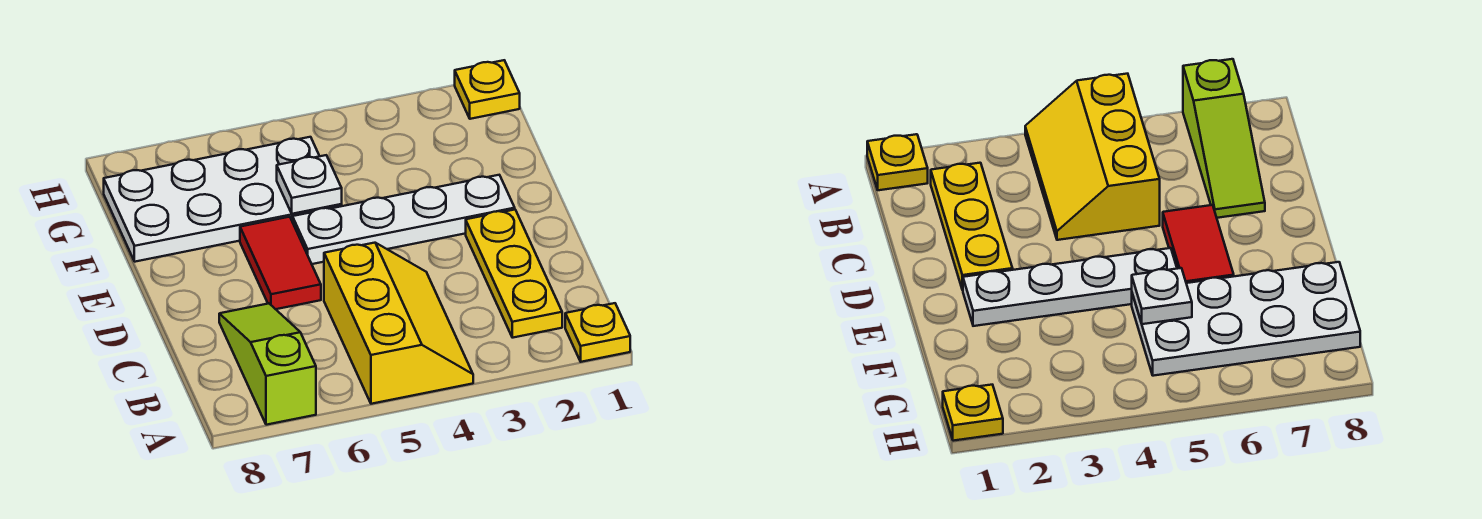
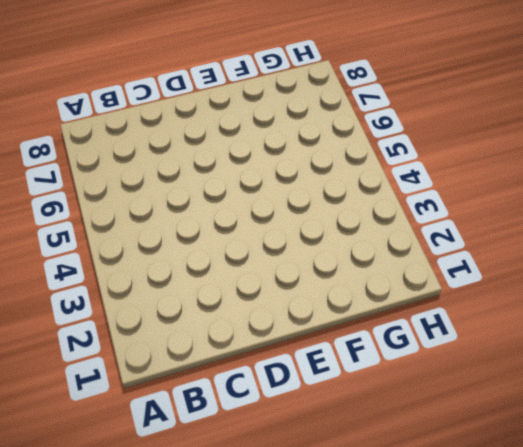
none -> yellow 1x1 plate [565,303,630,362]
none -> yellow 2x3 slope [324,243,473,404]

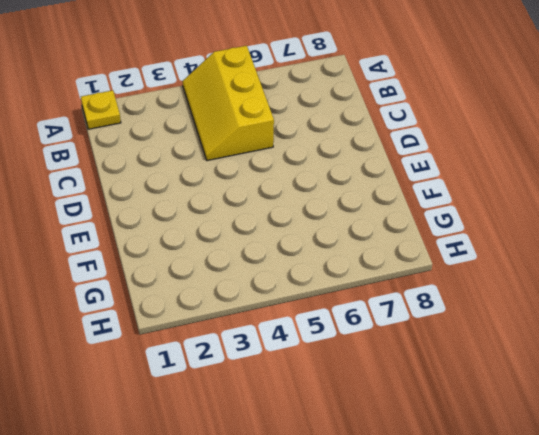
none -> lime 1x3 slope [219,304,316,425]
none -> yellow 1x3 plate [466,210,562,338]

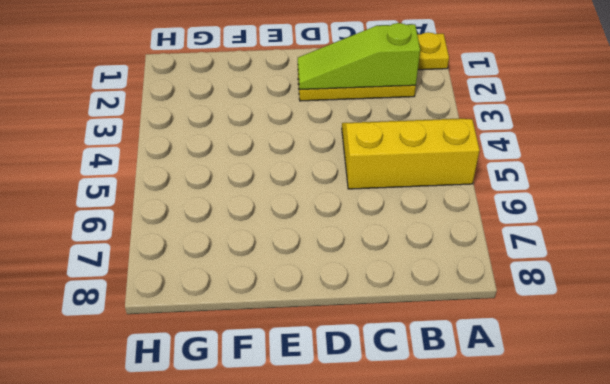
lime 1x3 slope [298,23,420,90] -> lime 1x3 slope moved to [219,304,316,425]
none -> red 1x2 tile [240,217,321,309]
none -> white 1x4 plate [292,175,515,264]

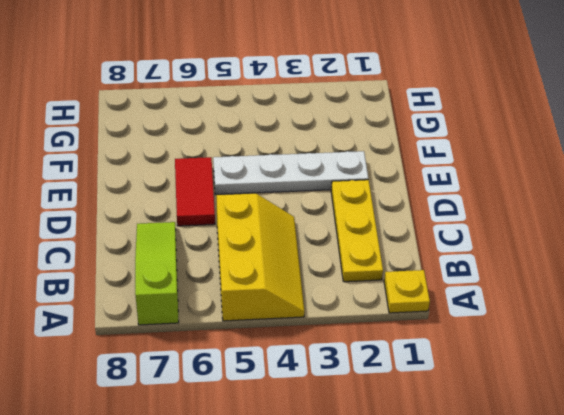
none -> white 2x4 plate [104,137,342,262]
none -> yellow 1x1 plate [455,60,520,119]

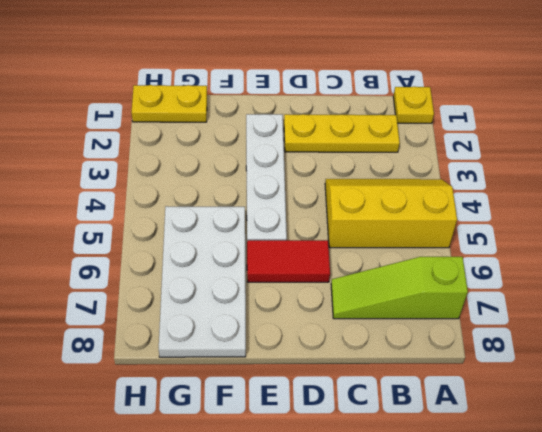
yellow 1x2 plate [132,85,207,122] -> yellow 1x1 plate [455,60,520,119]
none -> white 1x1 plate [277,155,342,214]

